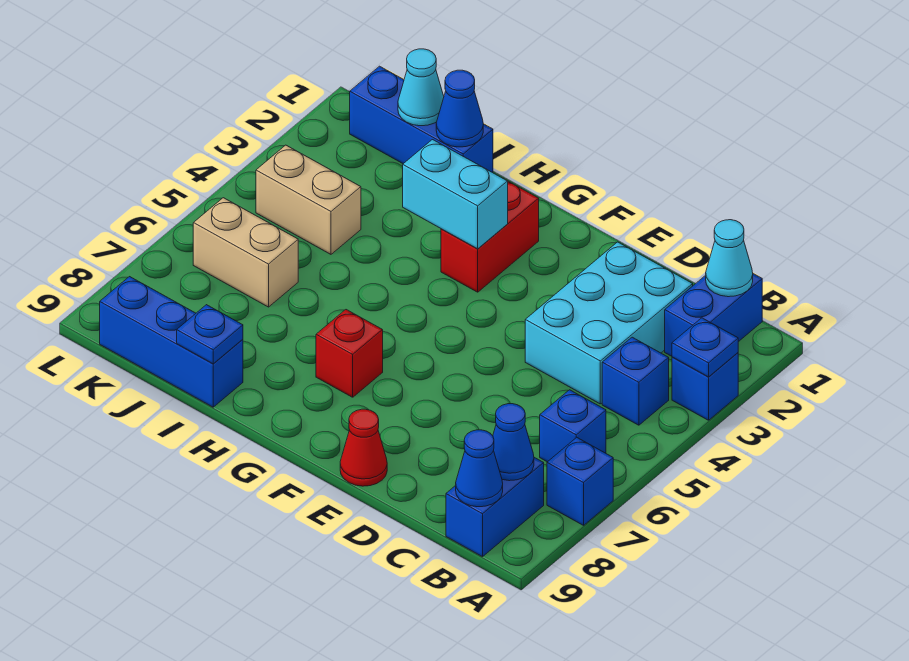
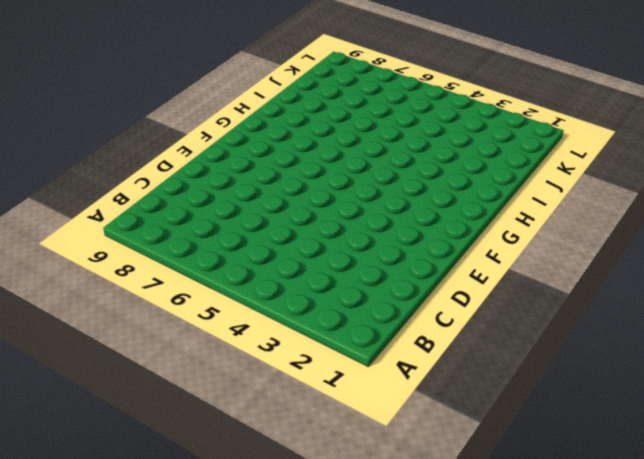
none -> blue 1x1 brick [672,353,738,420]
none -> blue 1x1 brick [547,437,613,525]
none -> blue 1x2 brick [665,274,762,356]

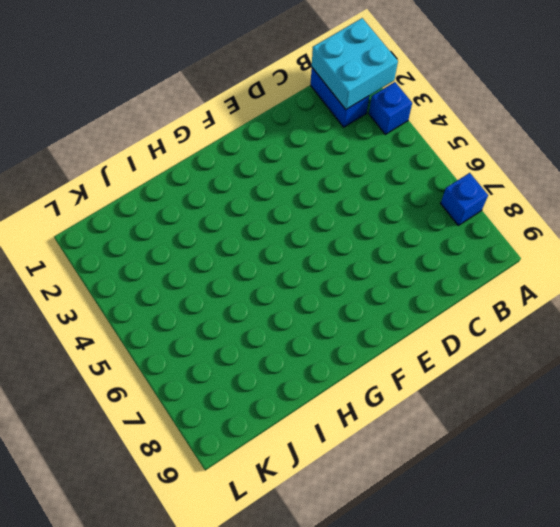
cyan 2x2 brick [312,18,398,109] -> cyan 1x1 cone [706,220,753,297]
none -> blue 1x1 brick [602,337,669,425]
none -> blue 1x1 brick [540,390,606,462]
none -> blue 1x2 brick [446,457,544,557]

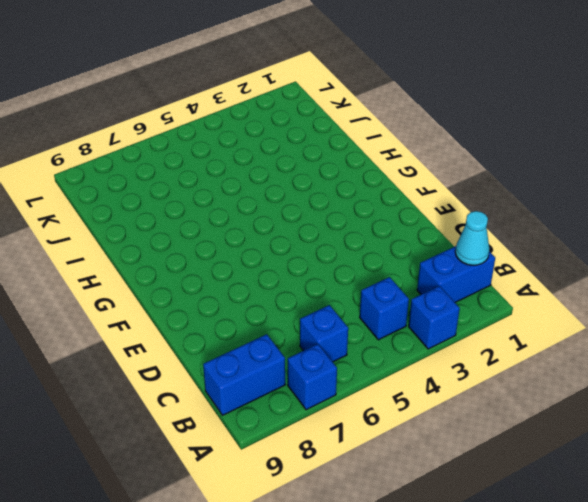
none -> cyan 2x3 brick [525,242,693,404]
none -> red 1x1 cone [340,409,387,486]
none -> red 1x2 brick [441,181,539,292]

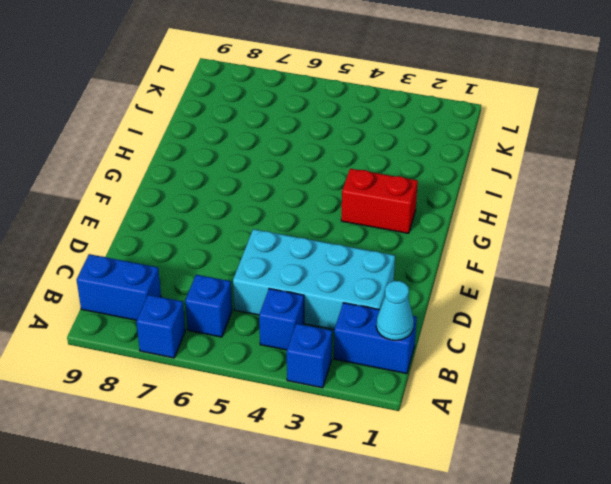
cyan 2x4 brick [233,229,395,329] -> cyan 2x3 brick [525,242,693,404]
none -> red 1x1 cone [340,409,387,486]
none -> red 1x1 brick [316,310,383,397]
none -> blue 1x3 brick [350,66,493,173]

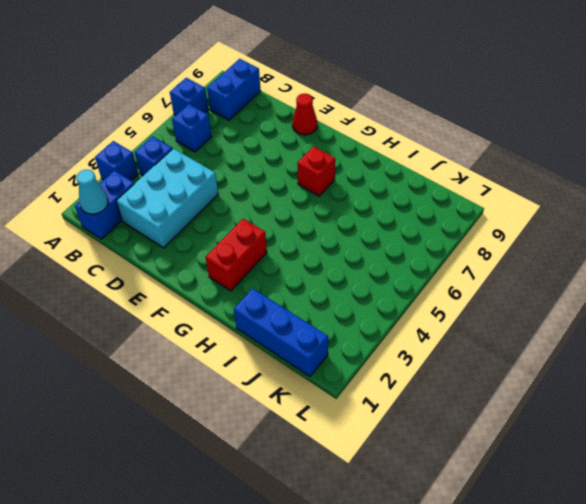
none -> blue 1x3 brick [100,277,243,407]
none -> tan 1x2 brick [256,145,361,254]
none -> tan 1x2 brick [193,198,298,307]

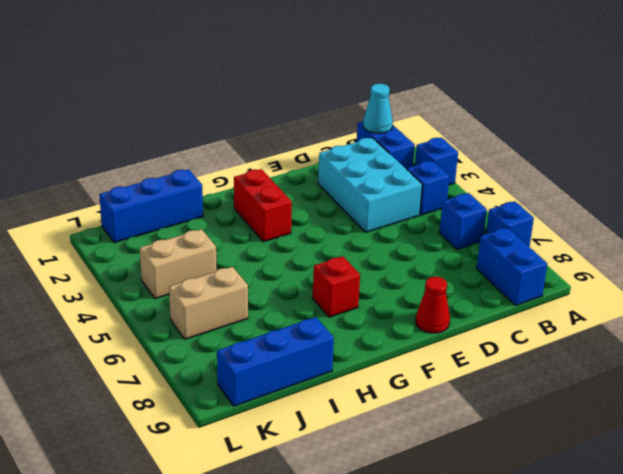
none -> blue 1x1 plate [672,318,738,377]
none -> blue 1x1 cone [493,404,534,481]
none -> blue 1x1 cone [456,430,503,507]

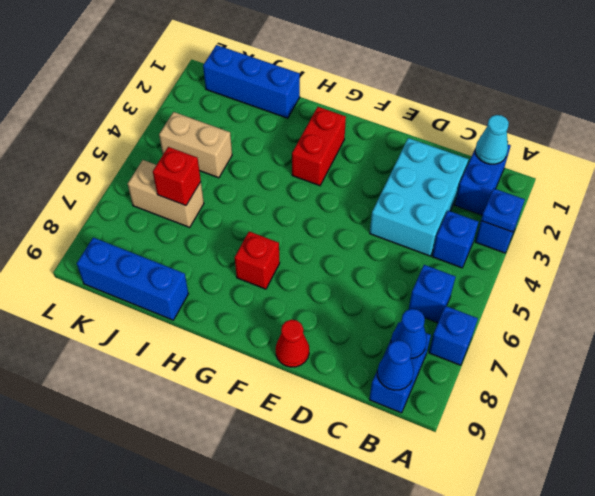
red 1x1 brick [153,147,201,206] -> none
none -> cyan 1x2 brick [403,140,508,249]
none -> blue 1x1 cone [436,70,483,147]
none -> blue 1x1 plate [177,305,243,364]

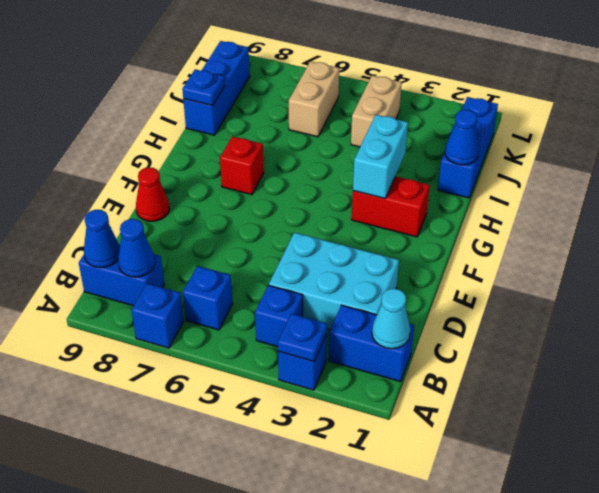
none -> cyan 1x1 cone [398,49,444,126]

